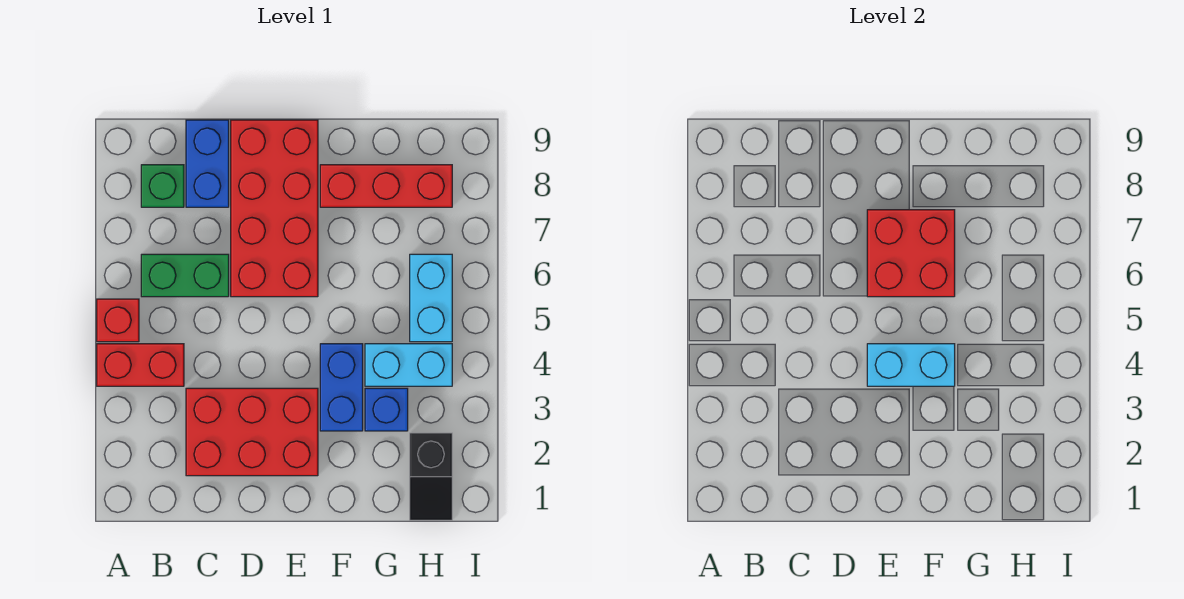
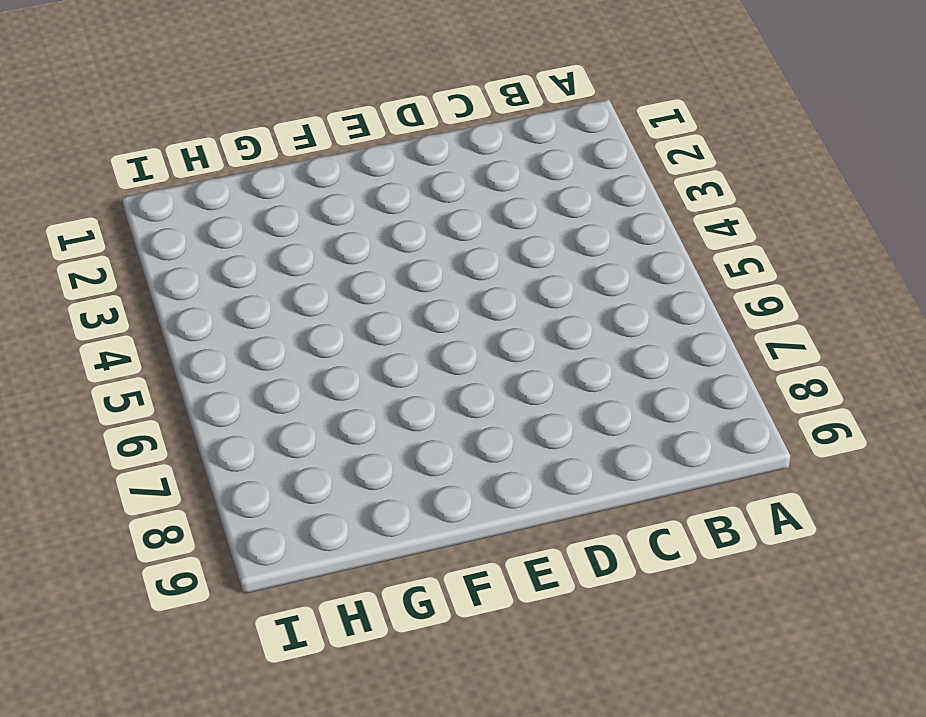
none -> red 1x2 brick [97,344,184,386]
none -> red 1x1 brick [97,299,139,342]
none -> green 1x2 brick [141,254,229,297]

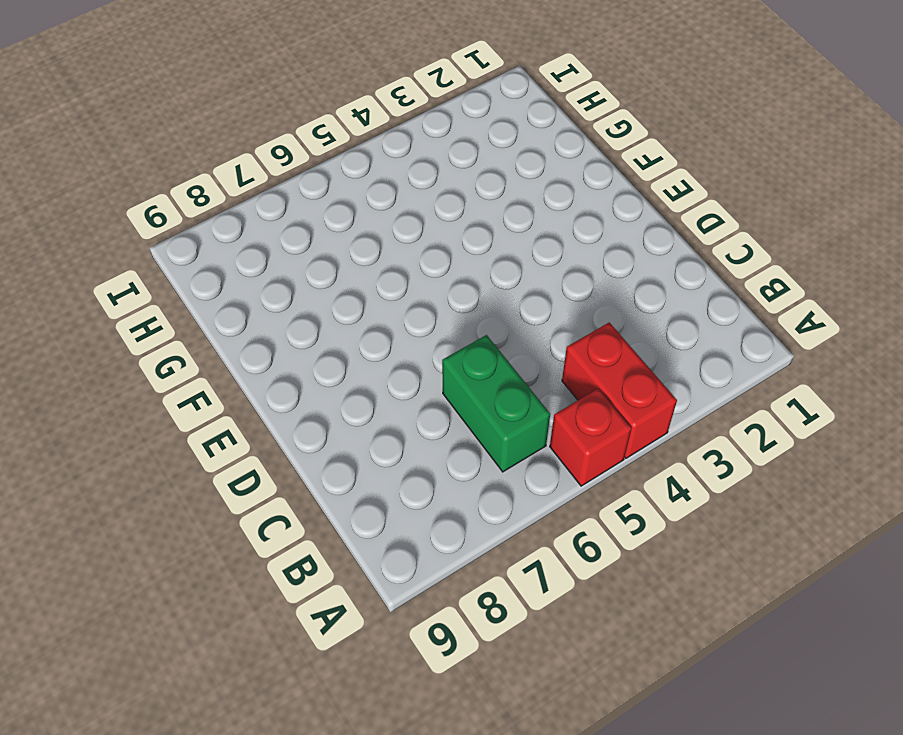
none -> green 1x1 brick [141,165,184,207]
none -> red 2x3 brick [186,388,318,476]
none -> blue 1x2 brick [186,120,229,207]

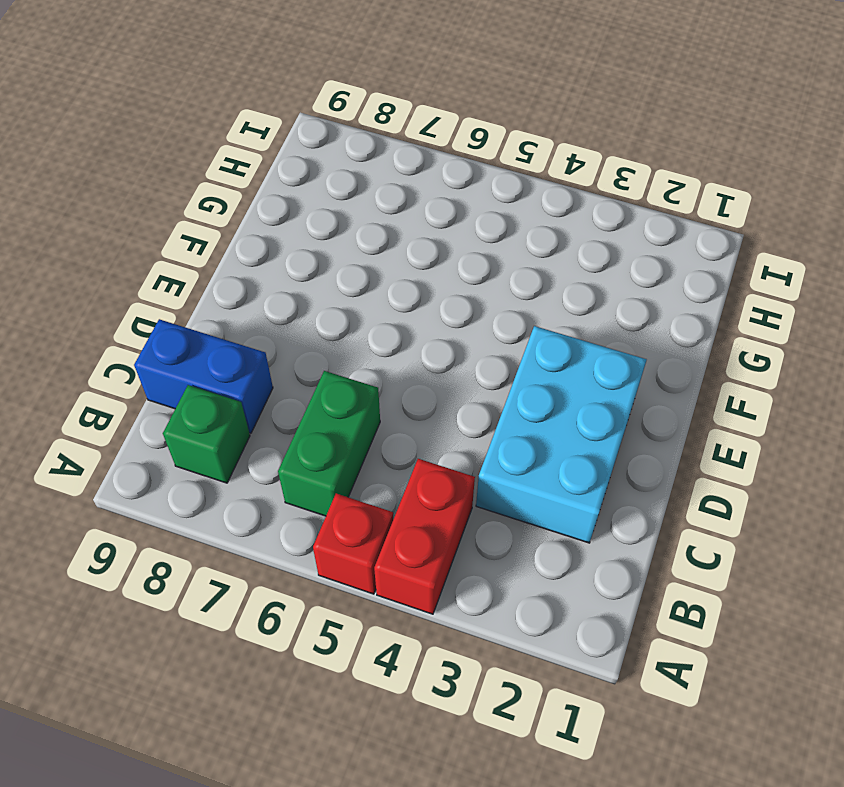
cyan 2x3 brick [476,326,647,543] -> red 2x3 brick [186,388,318,476]
none -> red 2x4 brick [231,120,318,297]
none -> blue 1x2 brick [320,344,363,431]
none -> red 1x3 brick [320,165,452,207]

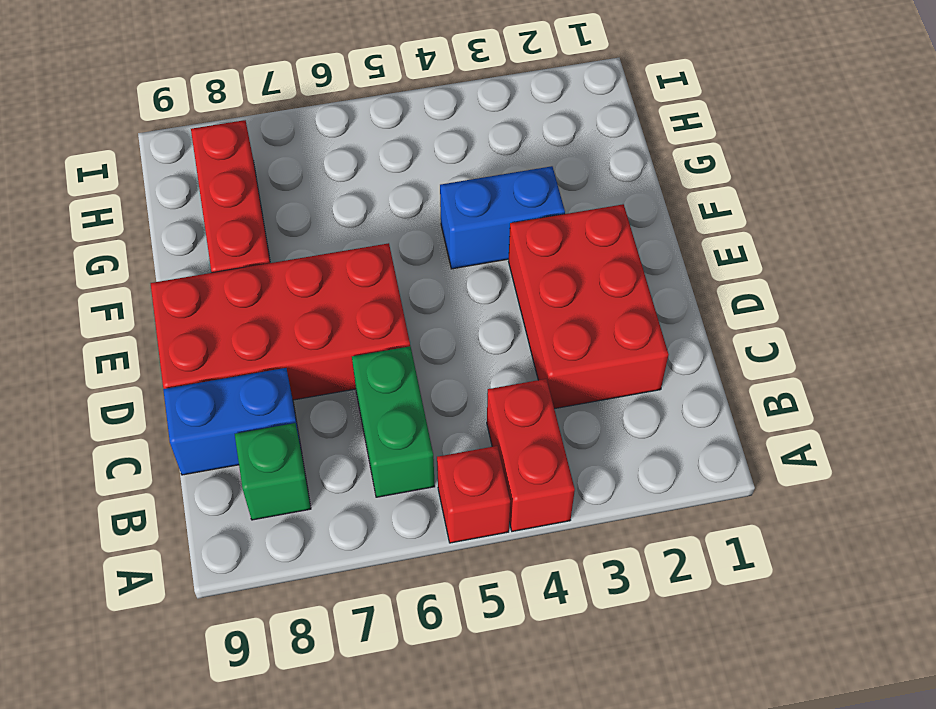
none -> blue 1x1 brick [365,388,408,431]
none -> cyan 1x2 brick [365,344,452,386]
none -> black 1x2 slope [410,433,452,520]

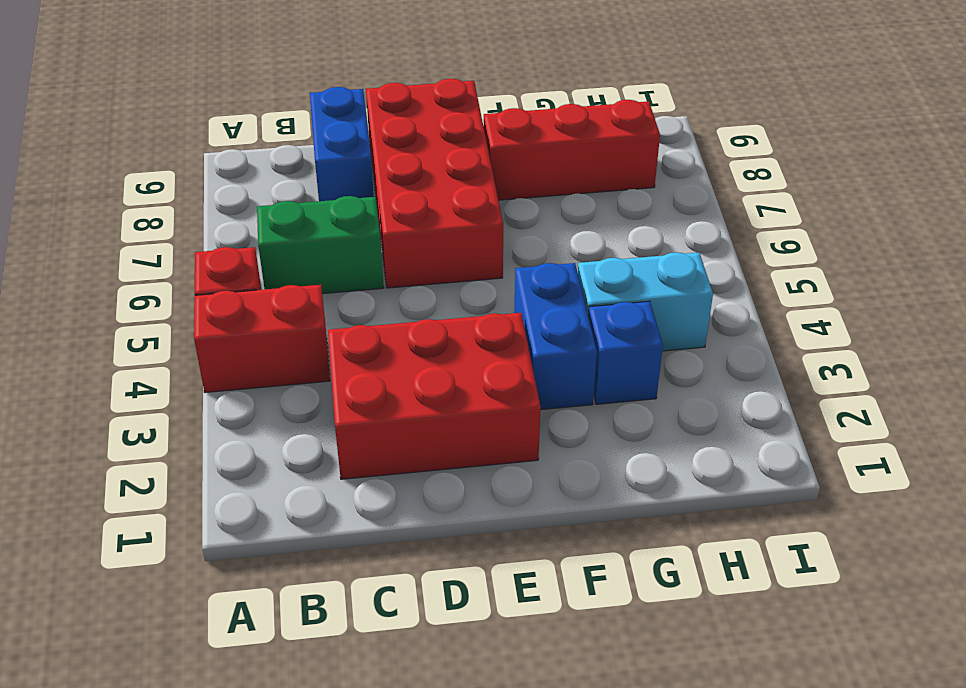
none -> green 1x1 brick [141,165,184,207]
none -> black 1x2 slope [410,433,452,520]
none -> cyan 1x2 brick [410,254,452,342]

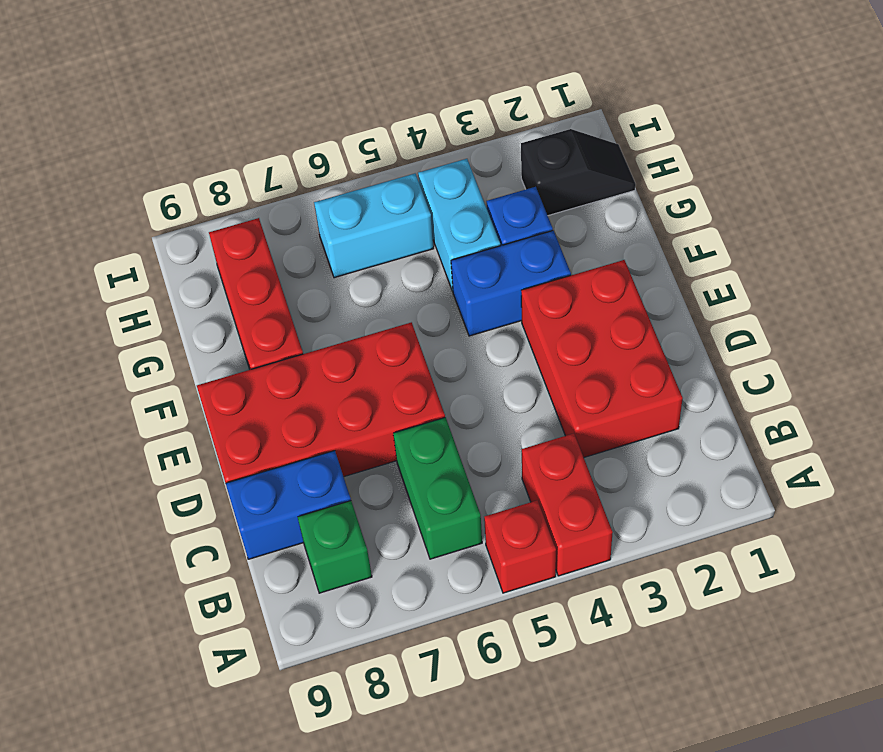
none -> cyan 1x2 brick [867,344,955,386]
none -> red 2x2 brick [867,210,955,297]

